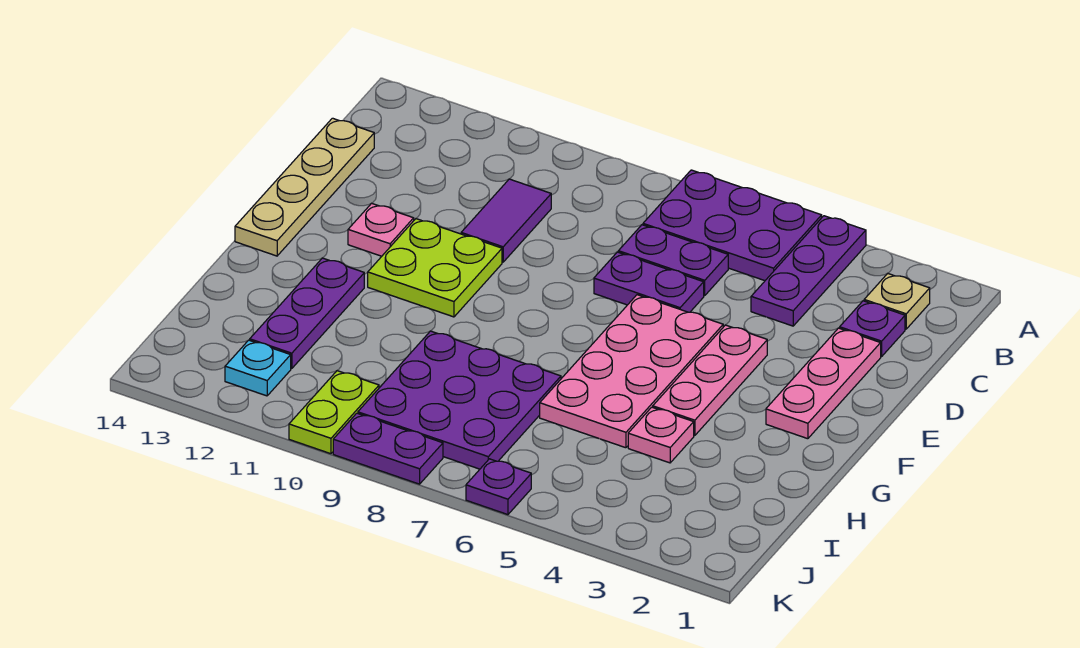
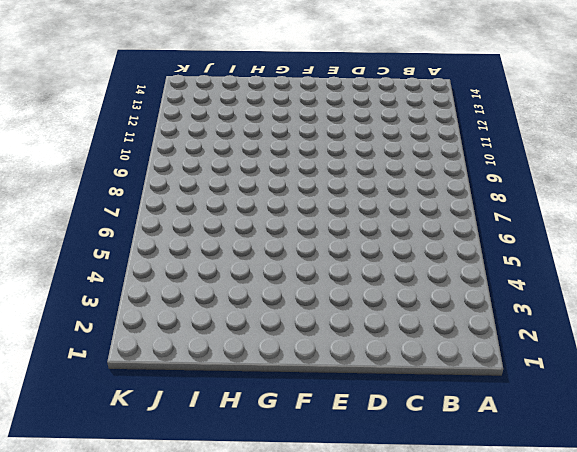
none -> purple 1x3 plate [751,216,866,326]
none -> purple 2x3 plate [643,170,822,281]
none -> tan 1x1 plate [864,274,930,329]

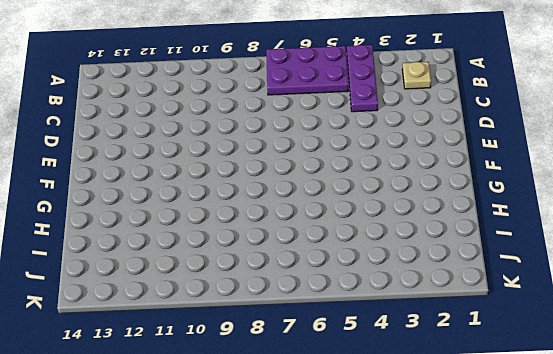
none -> purple 1x1 plate [840,301,905,357]
none -> purple 1x2 plate [618,225,728,296]
none -> purple 1x2 tile [461,179,551,262]

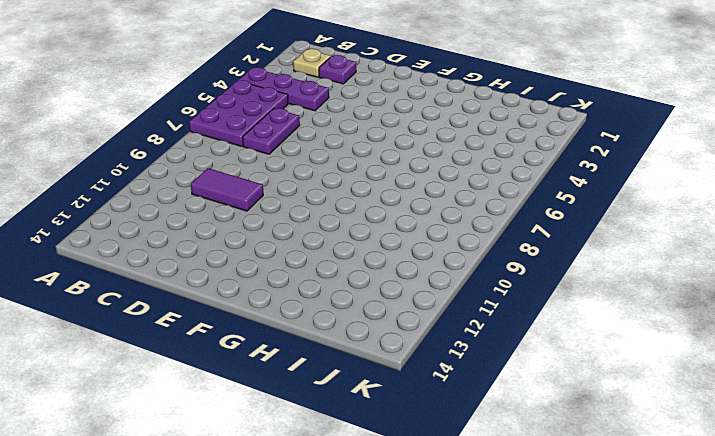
none -> tan 1x4 plate [235,118,374,256]
none -> pink 1x3 plate [766,328,881,439]
none -> purple 1x2 plate [594,252,704,312]

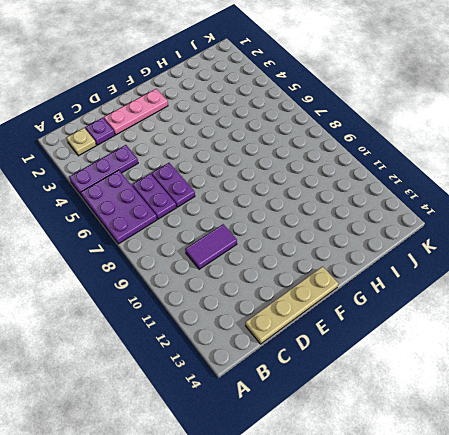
none -> pink 1x3 plate [653,325,767,436]
none -> pink 2x4 plate [540,295,723,448]
none -> lime 2x2 plate [368,219,502,317]

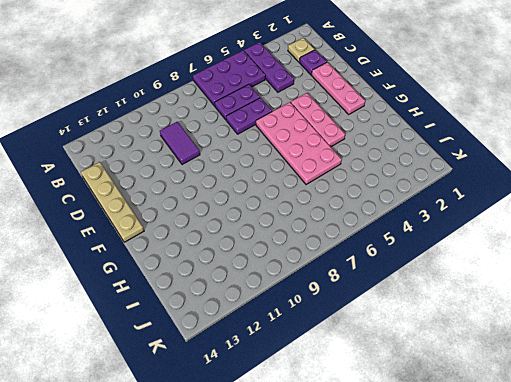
none -> lime 2x2 plate [368,219,502,317]
none -> pink 1x1 plate [348,203,414,256]
none -> purple 1x3 plate [250,258,364,369]

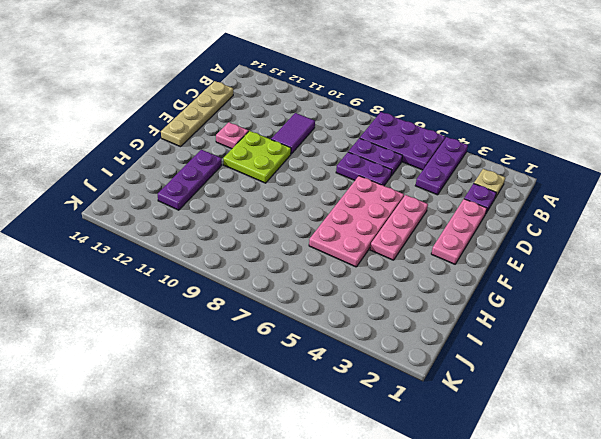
none -> pink 1x1 plate [628,407,694,463]
none -> purple 3x3 plate [358,331,561,469]
none -> lime 1x2 plate [289,371,379,454]

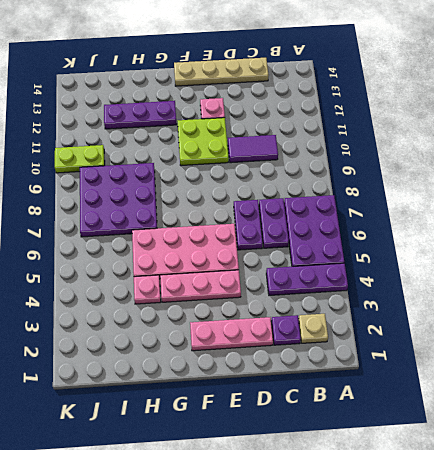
none -> cyan 1x1 plate [225,340,291,396]
none -> purple 1x1 plate [466,459,531,515]
none -> purple 1x2 plate [333,413,443,484]

